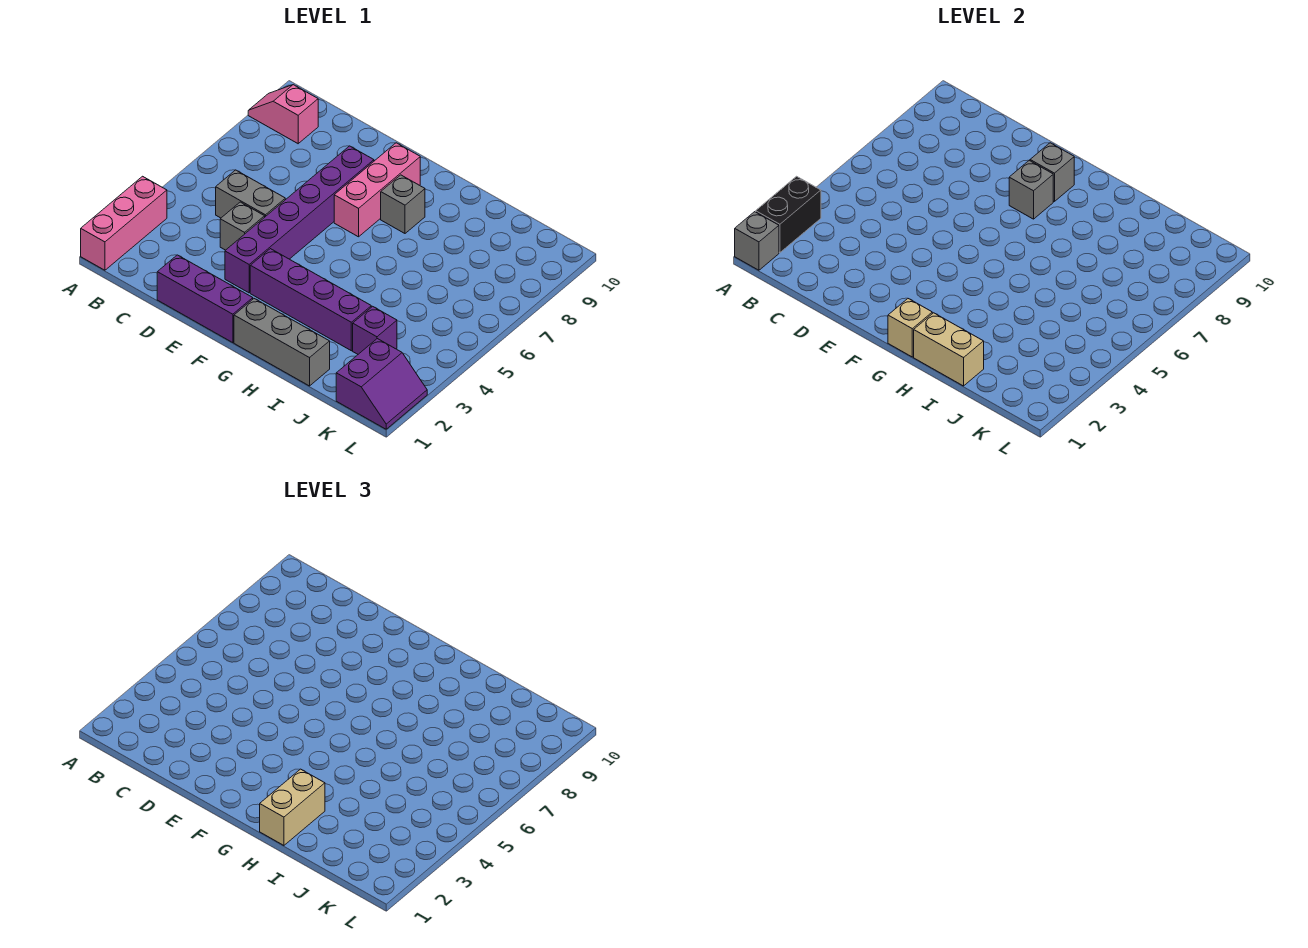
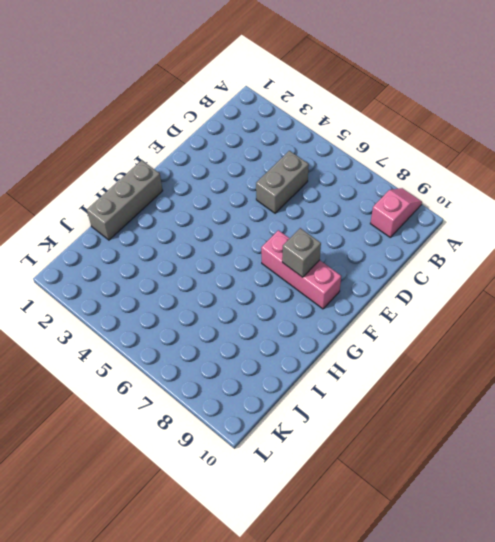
none -> pink 1x3 brick [81,176,167,270]
none -> purple 1x3 brick [157,255,253,343]
none -> grey 1x1 brick [220,202,265,250]

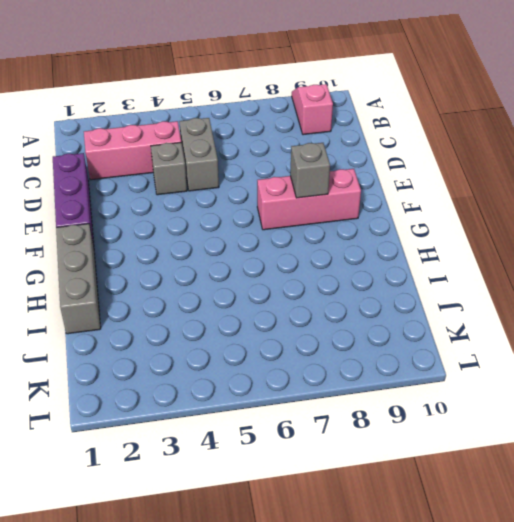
pink 1x3 brick [84,121,181,180] -> pink 1x3 brick moved to [81,176,167,270]
none -> purple 1x6 brick [225,146,374,293]
none -> purple 1x4 brick [250,249,371,351]
none -> grey 1x1 brick [381,175,425,233]

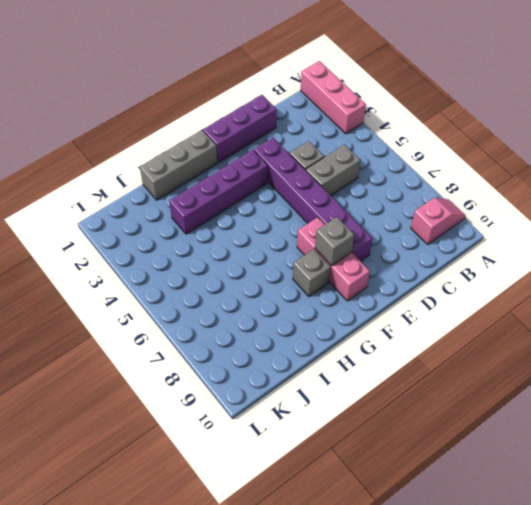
none -> purple 1x1 brick [353,306,397,354]
none -> purple 2x2 slope [336,339,427,429]
none -> grey 1x1 brick [735,212,779,270]

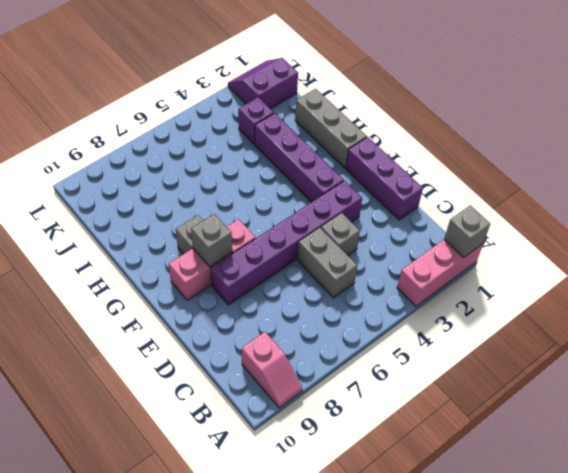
none -> black 1x2 brick [756,176,821,253]
none -> grey 1x1 brick [1030,143,1074,202]
none -> tan 1x1 brick [888,299,932,357]

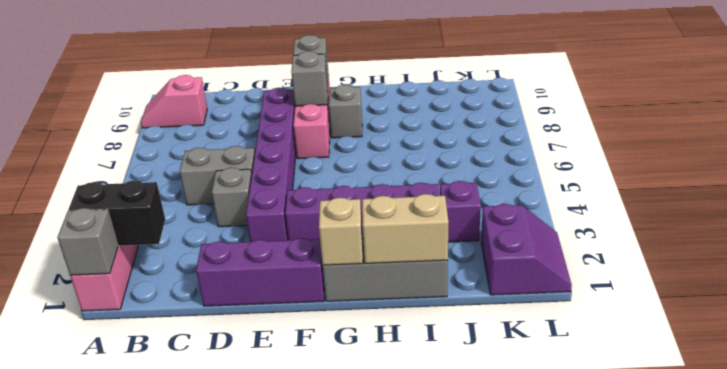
black 1x2 brick [68,180,165,246] -> black 1x2 brick turned to [756,176,821,253]
none -> tan 1x2 brick [260,769,325,845]

